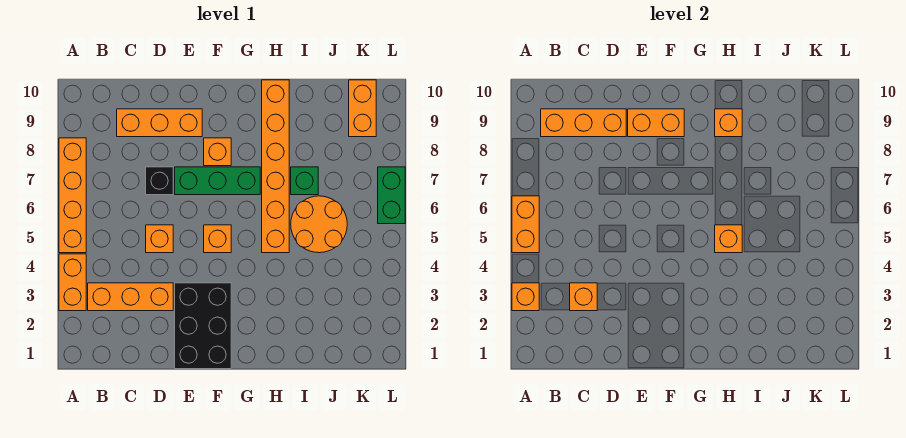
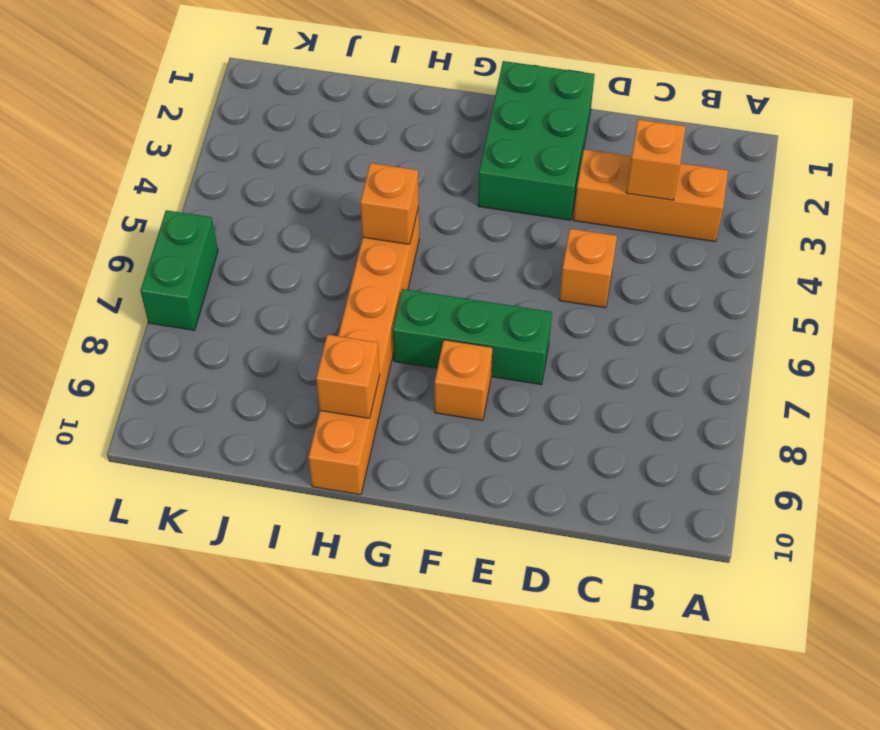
green 2x3 brick [478,61,595,220] -> black 2x3 brick [175,283,231,369]
none -> orange 1x2 brick [59,254,86,311]
none -> orange 1x4 brick [59,138,86,253]
none -> orange 1x3 brick [117,109,202,137]

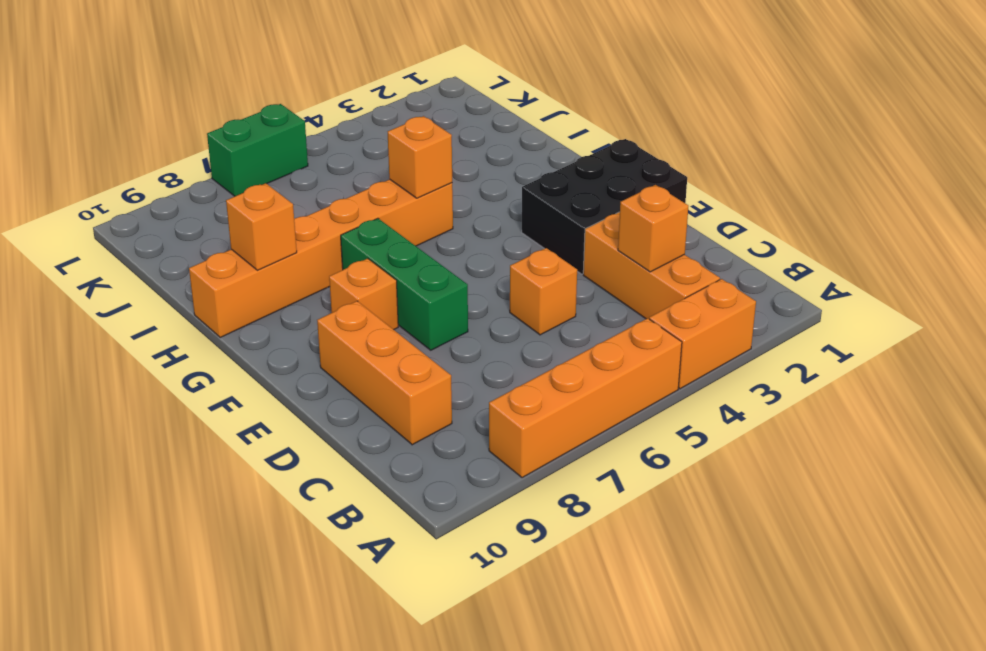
none -> black 1x1 brick [146,167,173,195]
none -> orange 1x1 brick [204,225,231,253]
none -> orange 2x2 round brick [291,196,347,253]

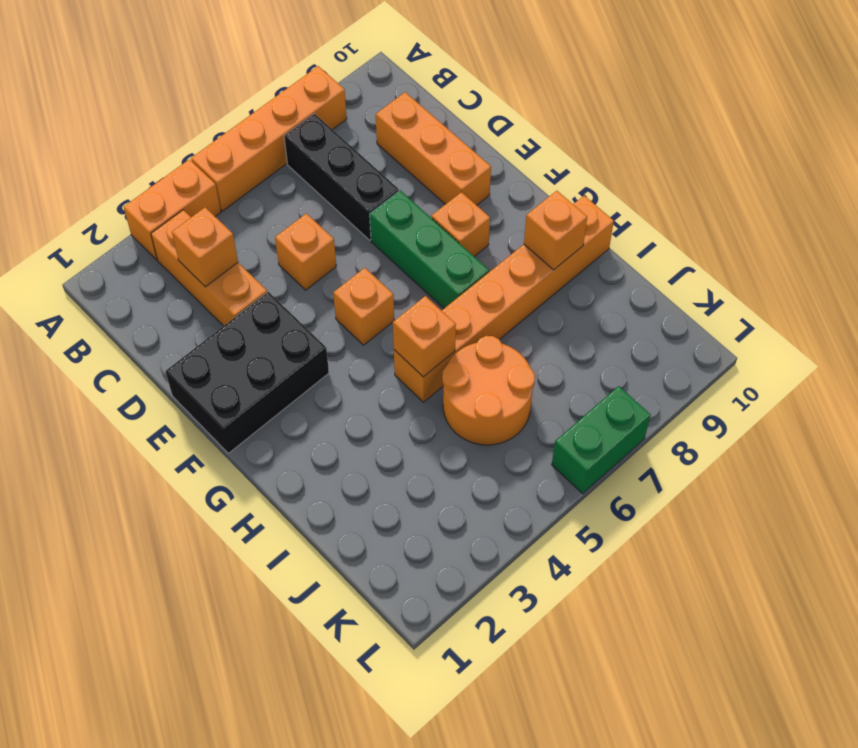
black 1x3 brick [284,114,399,240] -> black 1x1 brick [146,167,173,195]
none -> green 1x1 brick [291,167,318,195]
none -> orange 1x2 brick [349,80,376,137]
none -> orange 1x1 brick [512,283,539,311]

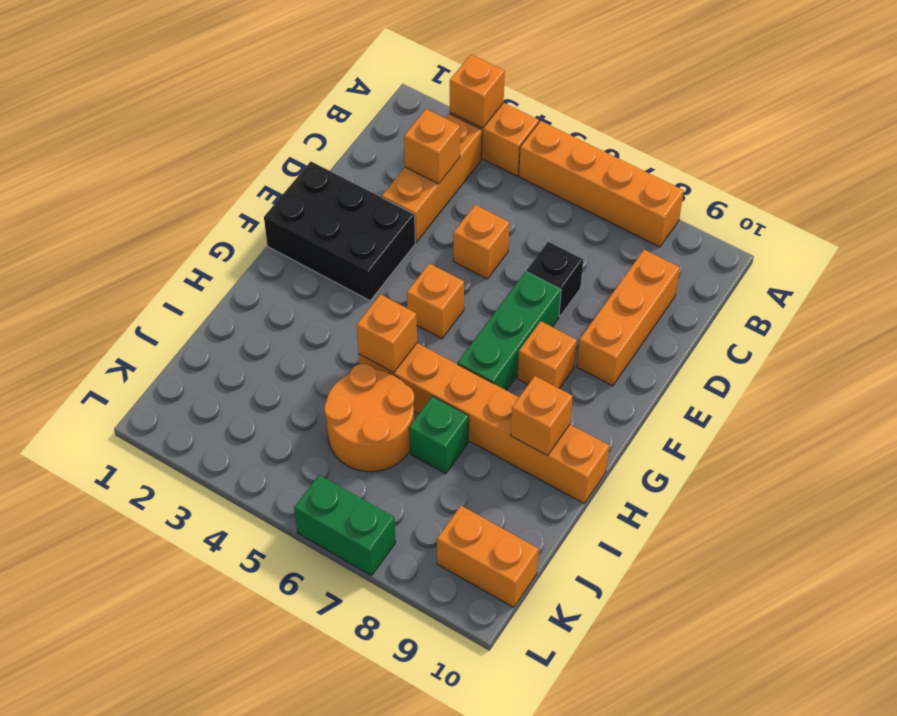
none -> orange 1x2 brick [512,196,539,253]
none -> orange 1x3 brick [541,109,626,137]
none -> orange 1x2 brick [628,109,684,137]

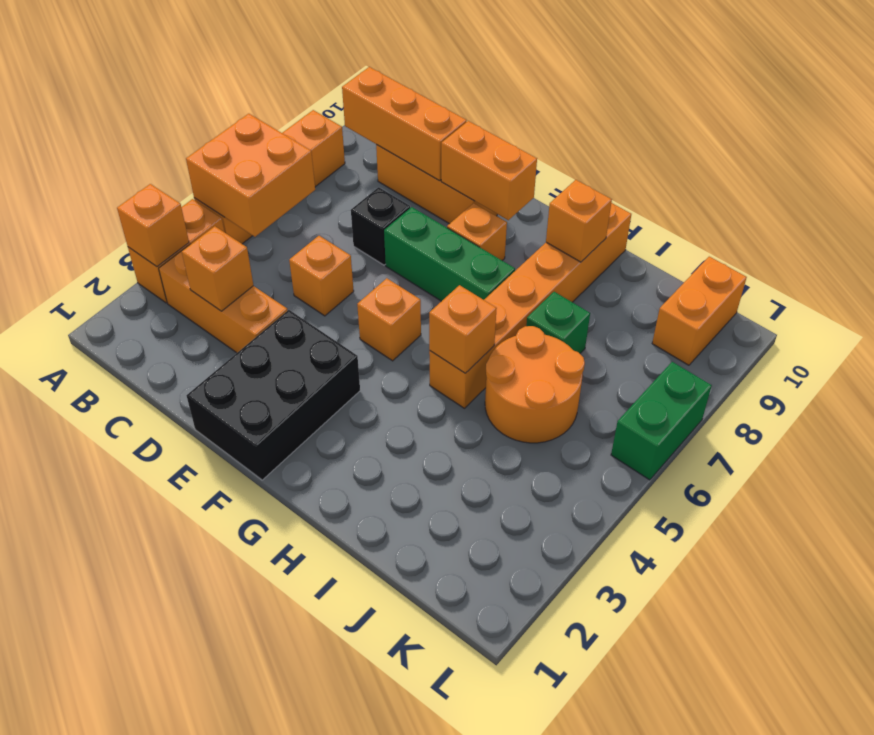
orange 2x2 brick [186,114,315,237] -> orange 1x2 brick [512,196,539,253]

